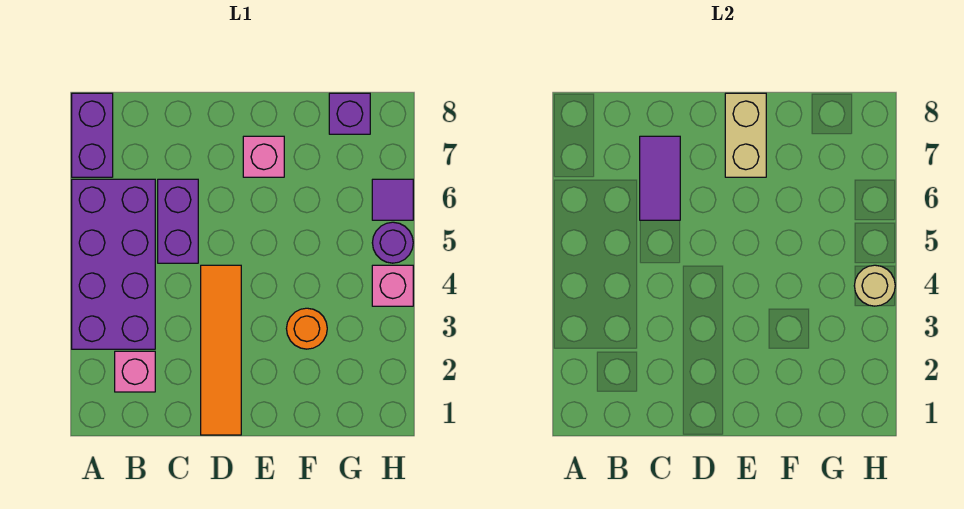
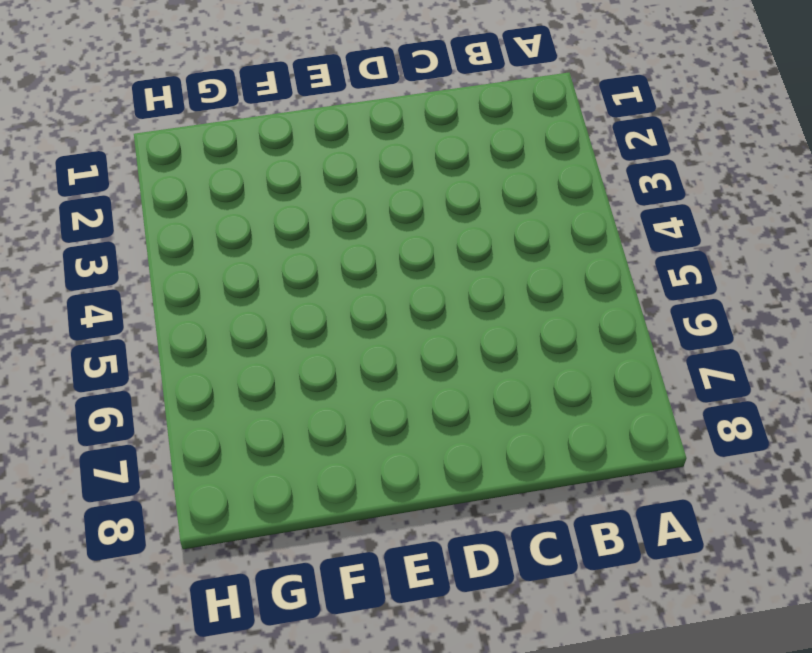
none -> purple 2x4 brick [72,179,155,349]
none -> purple 1x2 brick [72,93,113,177]
none -> pink 1x1 brick [115,351,155,392]

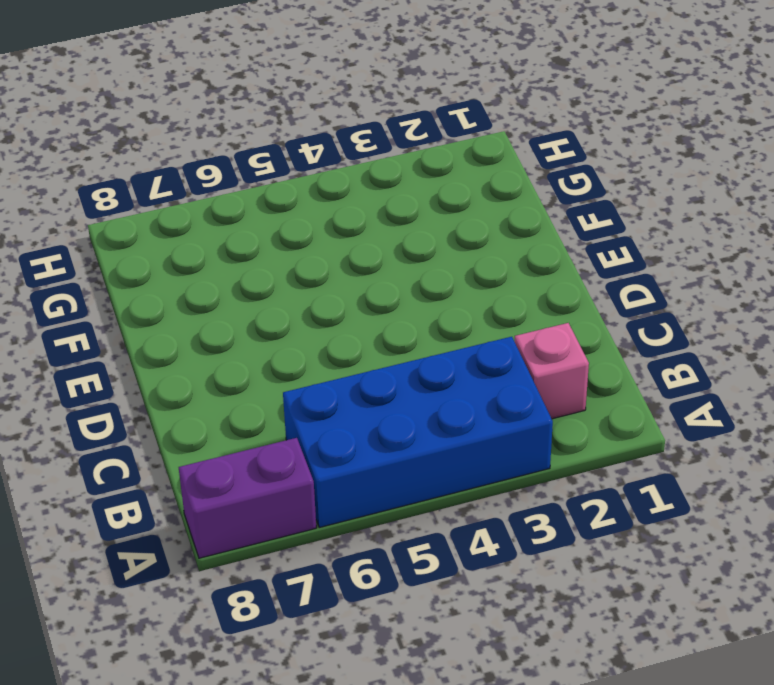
blue 2x4 brick [283,337,553,527] -> purple 2x4 brick [72,179,155,349]
none -> purple 1x2 brick [158,179,198,263]
none -> orange 1x4 tile [201,265,241,435]
none -> pink 1x1 brick [243,136,284,177]

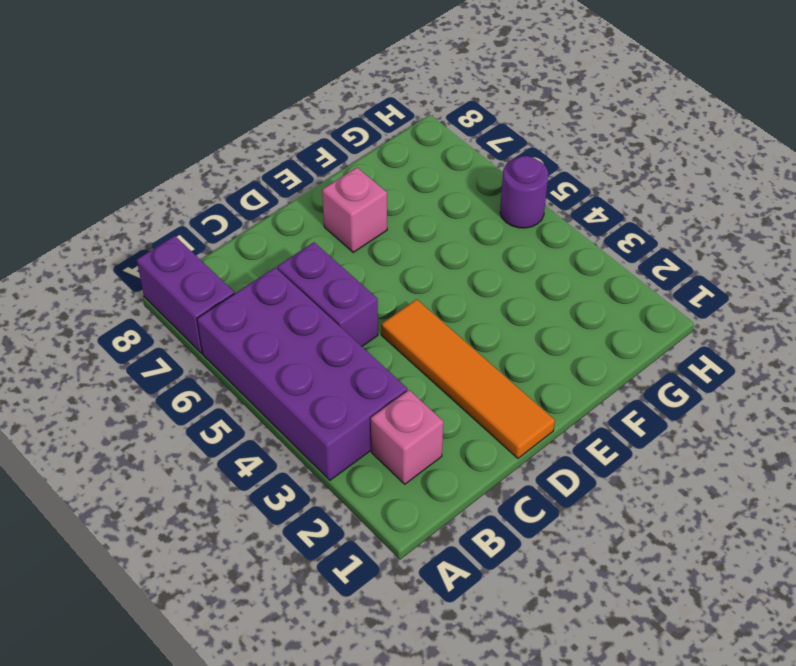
none -> orange 1x1 round brick [286,308,327,349]
none -> purple 1x1 brick [329,93,370,134]
none -> pink 1x1 brick [372,265,413,306]

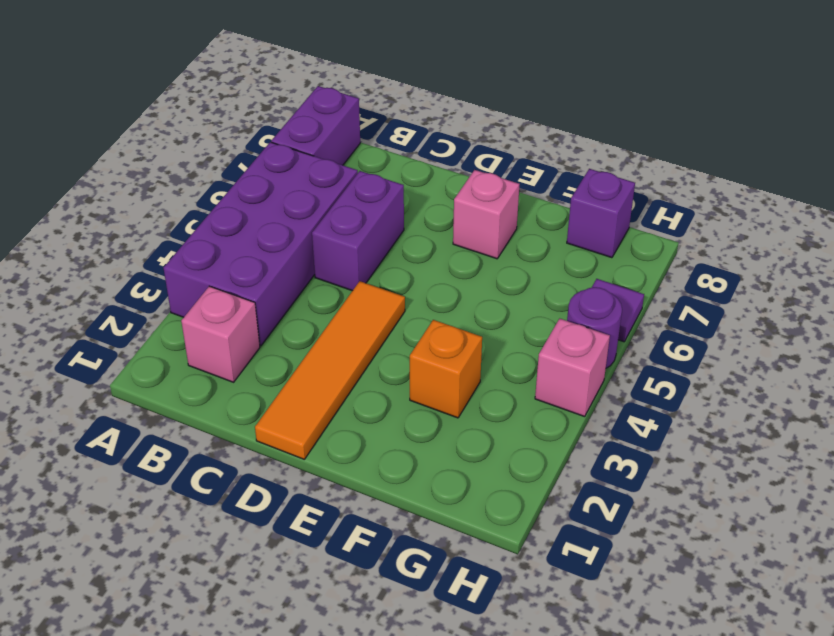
orange 1x1 brick [410,320,482,418] -> orange 1x1 round brick [286,308,327,349]
none -> purple 1x2 tile [640,136,680,220]
none -> tan 1x2 brick [725,93,766,177]
none -> tan 1x1 round brick [854,265,895,306]

